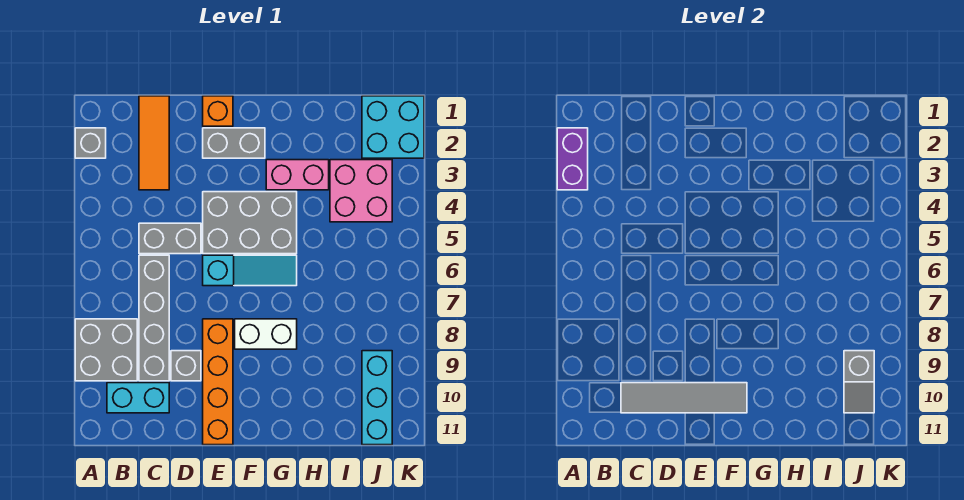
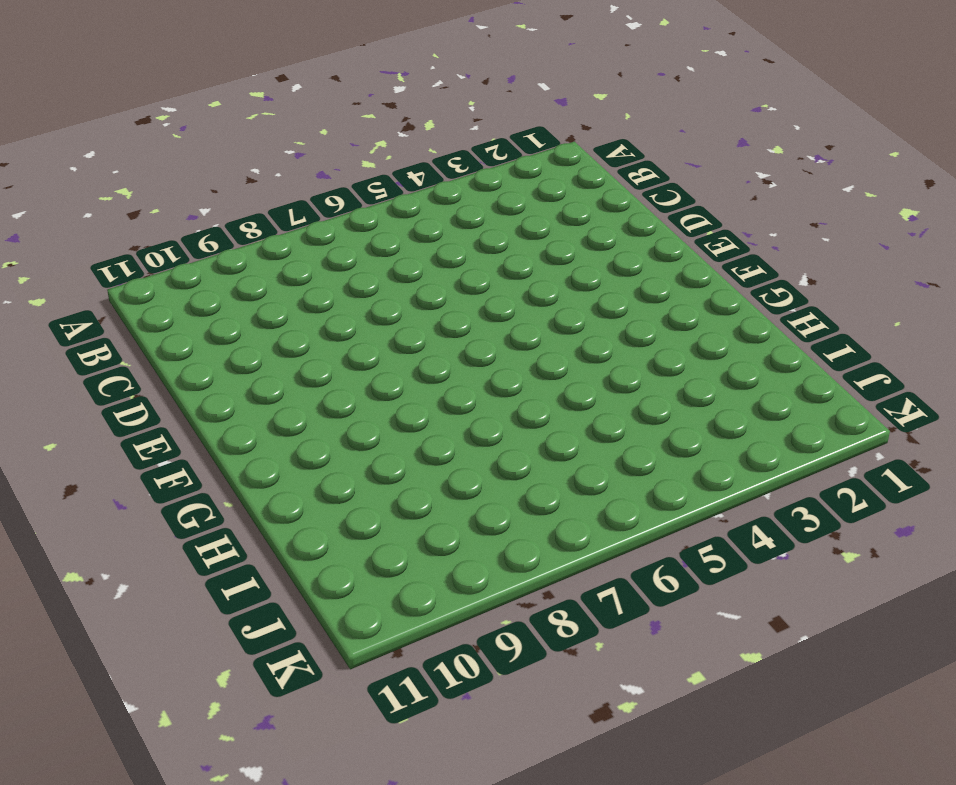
none -> grey 1x1 brick [75,128,106,158]
none -> grey 2x2 brick [75,319,137,381]
none -> cyan 1x2 brick [107,383,169,413]

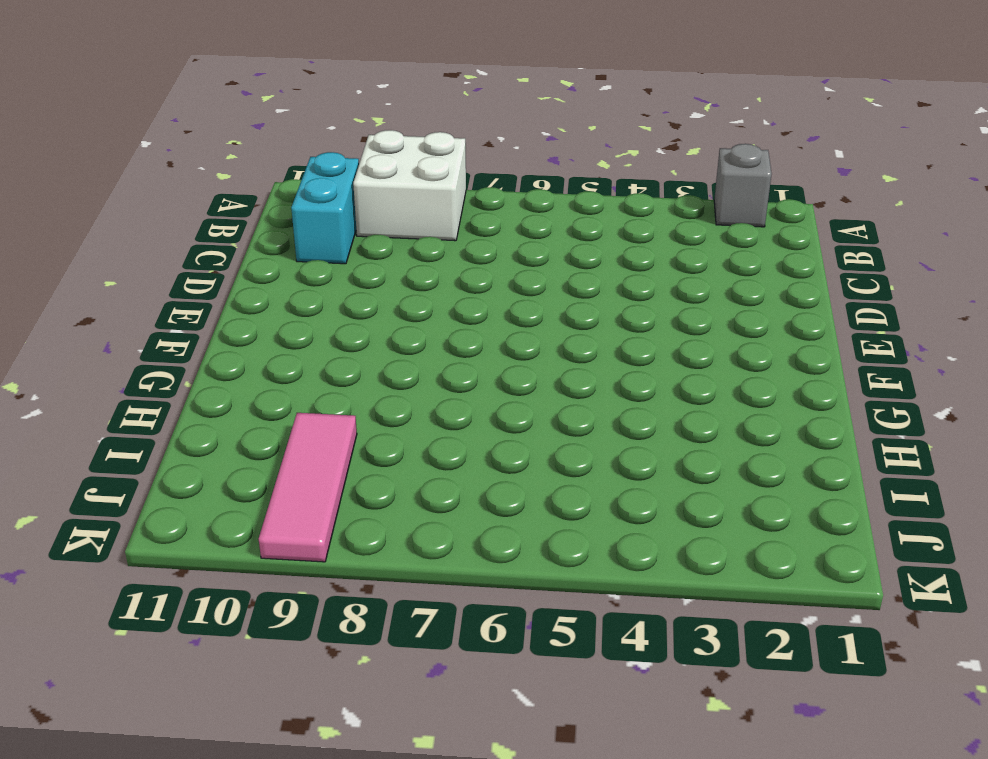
white 2x2 brick [353,130,466,241] -> grey 2x2 brick [75,319,137,381]
pink 1x3 tile [259,413,357,562] -> cyan 1x3 brick [362,351,392,445]
none -> orange 1x3 tile [139,96,169,190]
none -> grey 1x2 brick [139,223,201,254]
none -> grey 1x4 brick [139,255,169,381]

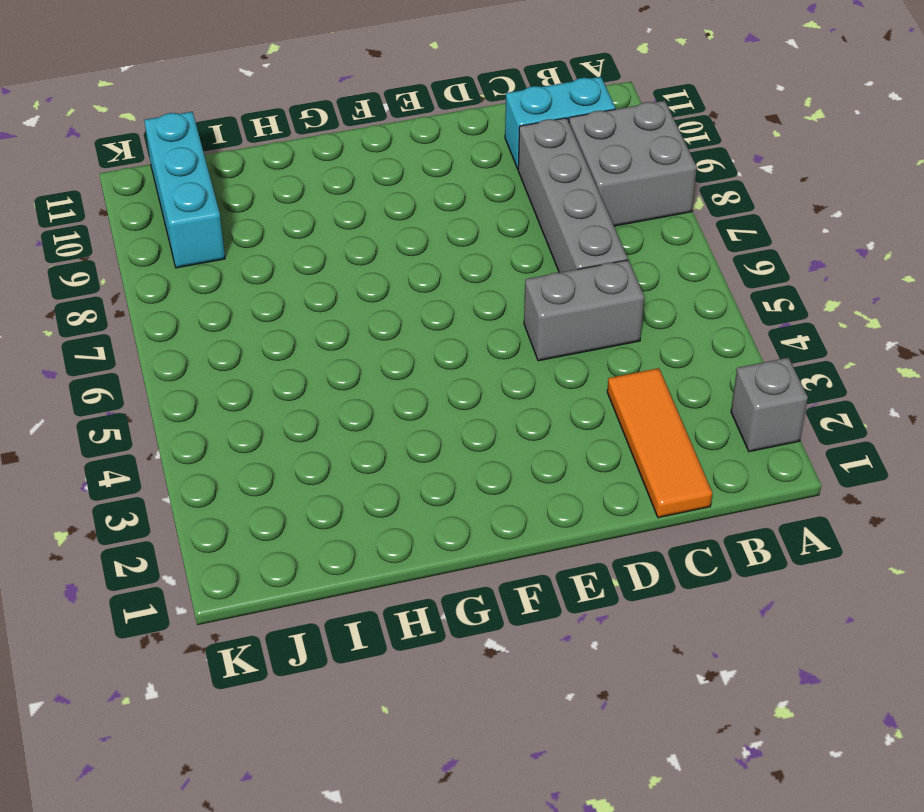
none -> grey 1x1 brick [171,351,201,381]
none -> orange 1x1 brick [203,96,233,126]
none -> grey 1x2 brick [203,128,265,158]

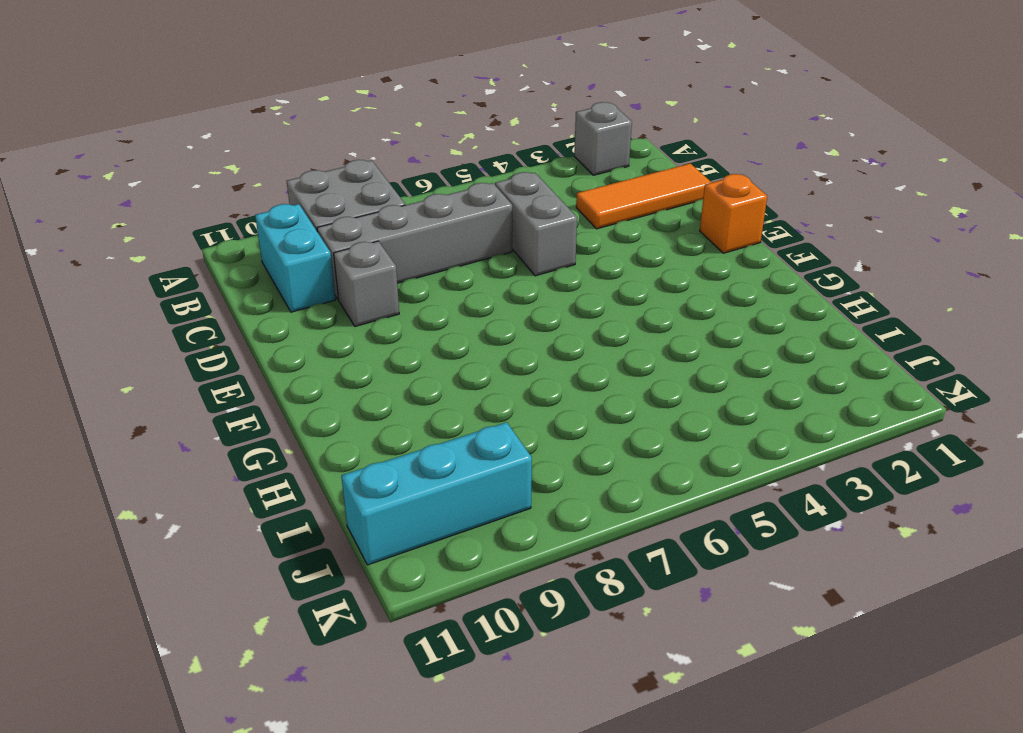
none -> grey 1x2 brick [203,128,265,158]
none -> grey 2x3 brick [203,192,297,254]
none -> cyan 1x3 slope [203,255,297,286]

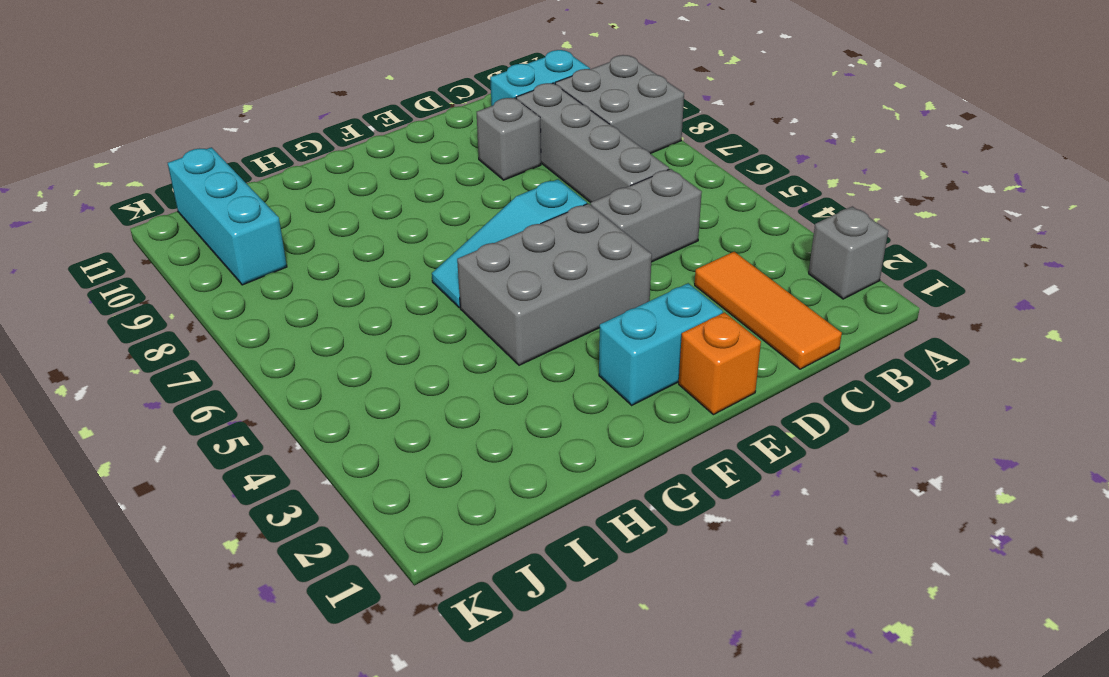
cyan 1x2 brick [599,283,723,405] -> grey 1x2 brick [203,128,265,158]
none -> orange 1x4 brick [203,319,233,445]
none -> white 1x2 brick [235,319,297,349]
none -> pink 1x2 brick [266,160,329,190]

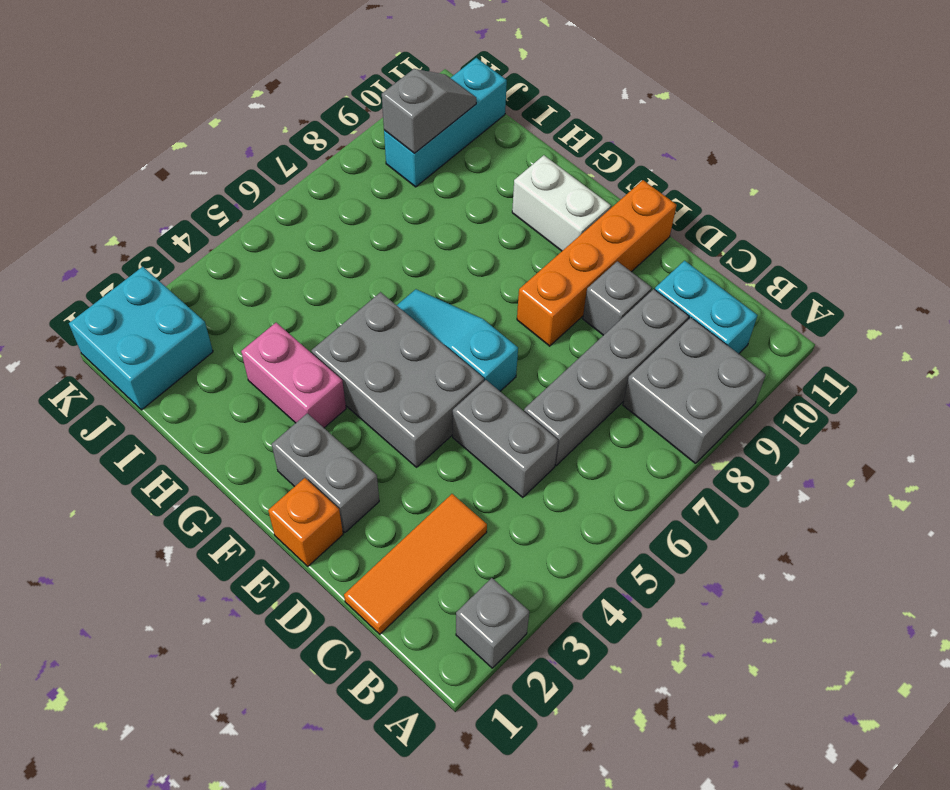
white 1x2 brick [512,155,611,251] -> white 1x2 brick moved to [235,319,297,349]
none -> pink 2x2 brick [330,160,392,222]
none -> purple 1x2 brick [557,128,588,190]
none -> grey 1x4 tile [621,383,747,413]

